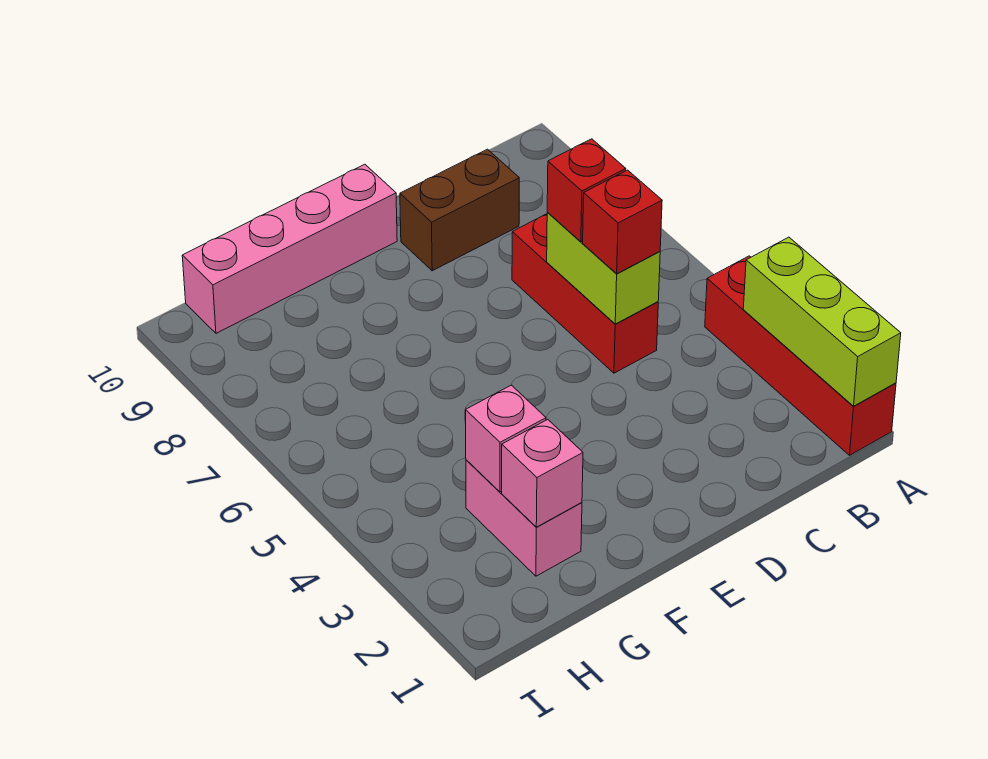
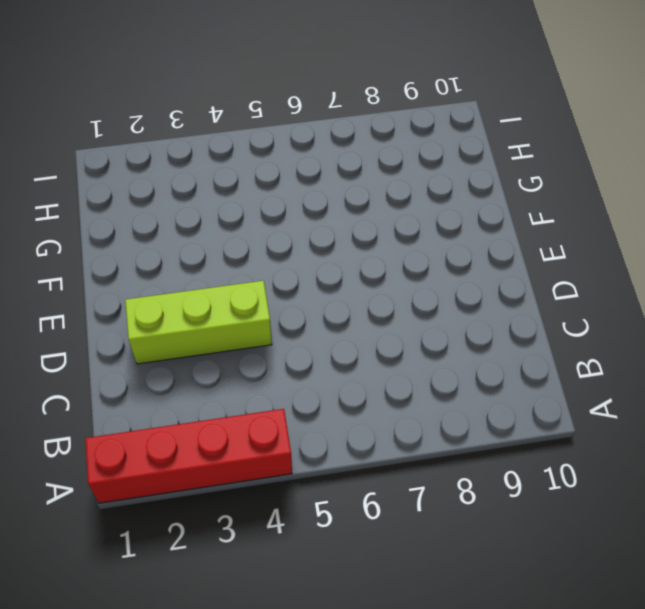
lime 1x3 brick [125,281,272,364] -> lime 1x3 brick moved to [743,237,901,406]
none -> red 1x3 brick [512,214,658,373]
none -> brown 1x2 brick [400,149,519,271]

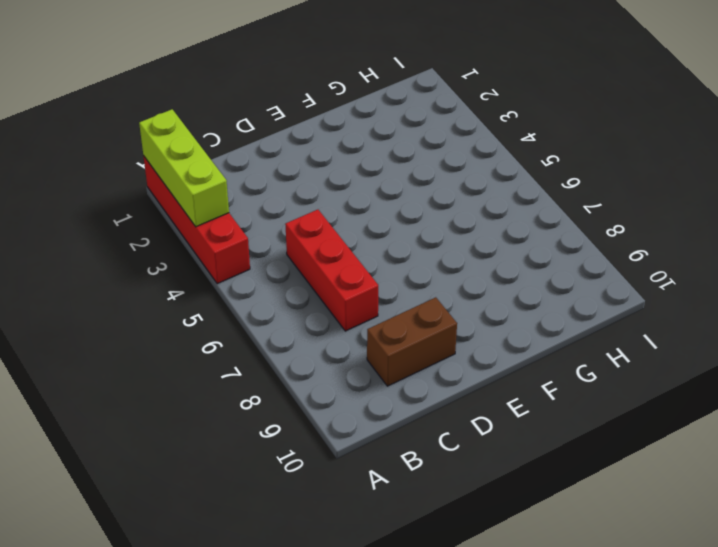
none -> pink 1x4 brick [182,164,397,333]
none -> pink 1x2 brick [466,460,582,576]

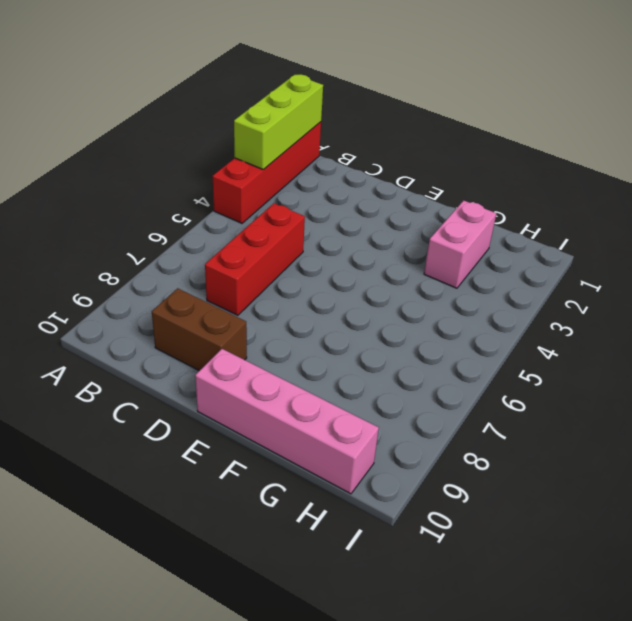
none -> lime 1x2 brick [547,213,660,324]
none -> pink 1x1 brick [502,419,583,527]

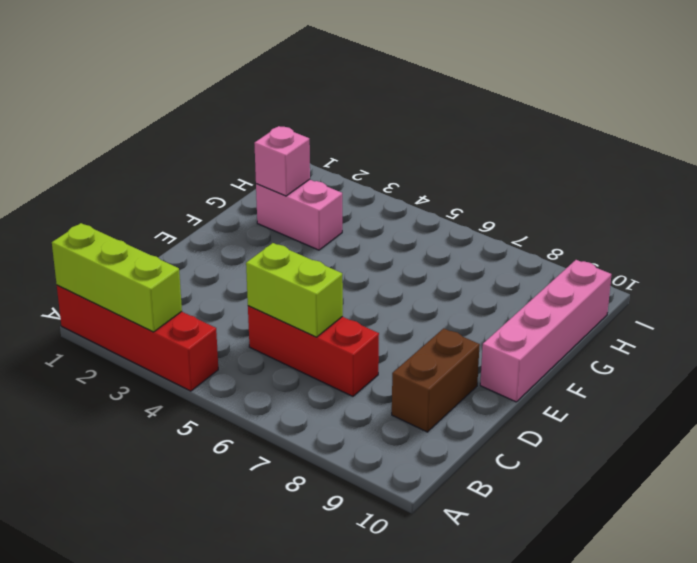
none -> pink 1x1 brick [466,385,546,492]
none -> red 1x1 brick [583,170,662,274]

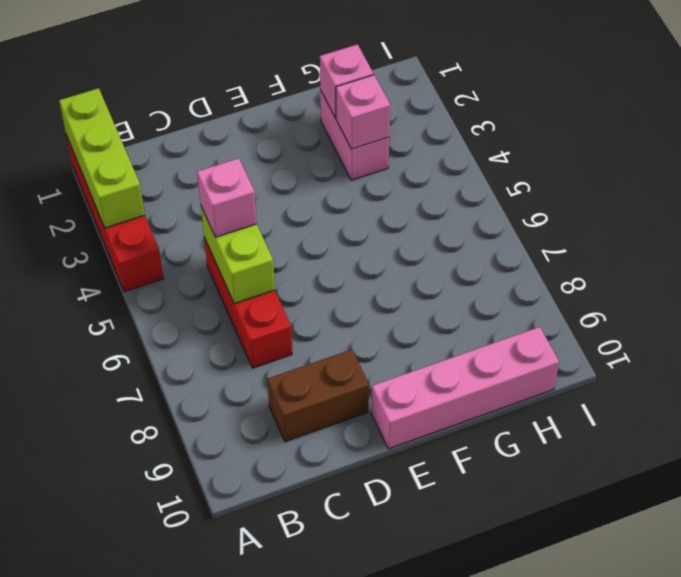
pink 1x1 brick [197,158,257,237] -> red 1x1 brick [583,170,662,274]
none -> red 1x1 brick [547,139,626,242]

